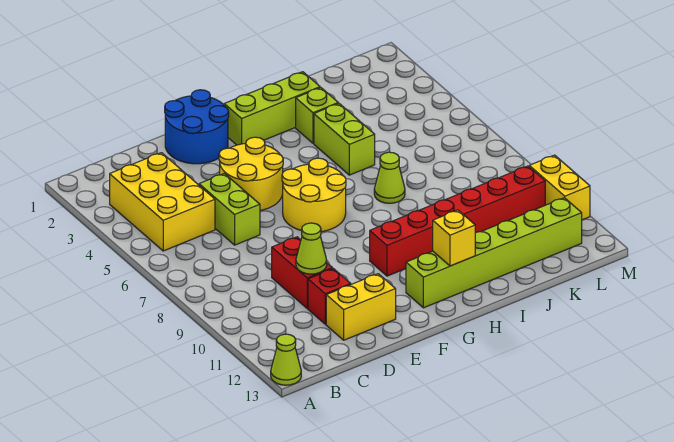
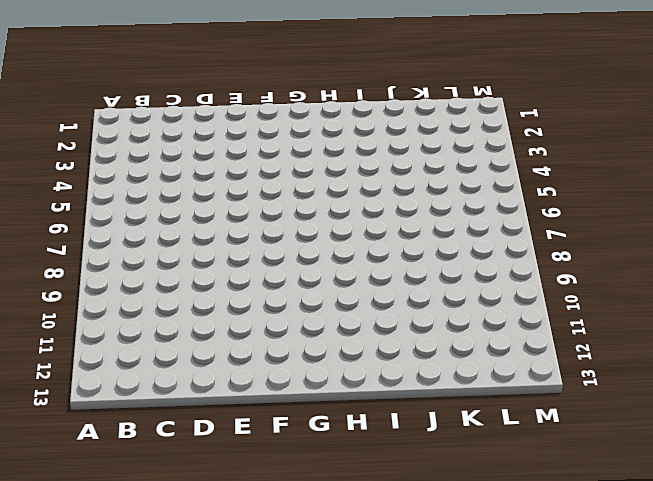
none -> lime 1x1 cone [271,334,301,385]
none -> yellow 2x3 brick [110,153,215,251]
none -> lime 1x2 brick [199,173,260,245]

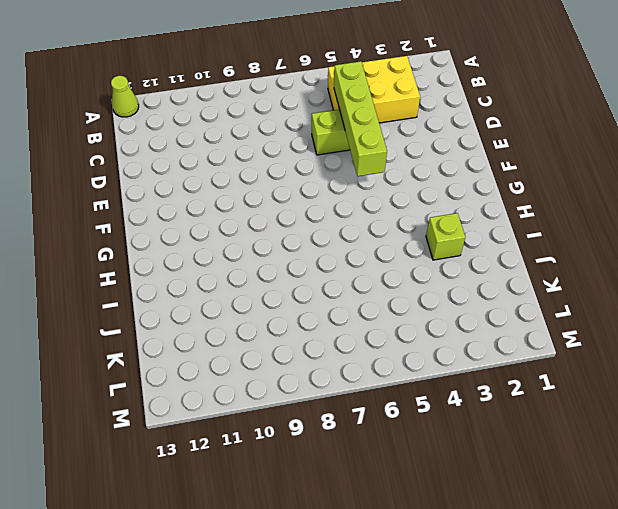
lime 1x4 brick [334,61,387,176] -> none
none -> red 1x2 brick [272,237,333,309]
none -> red 1x1 brick [308,269,351,324]
none -> yellow 1x2 brick [326,274,396,340]

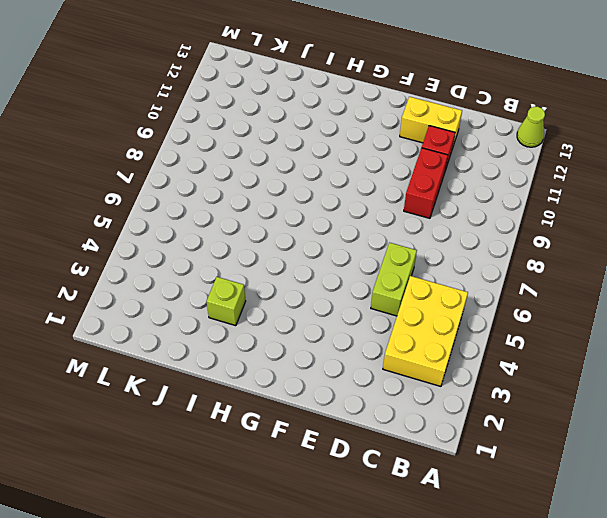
none -> blue 2x2 round brick [165,90,229,164]
none -> yellow 2x2 round brick [219,137,283,210]
none -> yellow 2x2 round brick [282,158,346,232]

